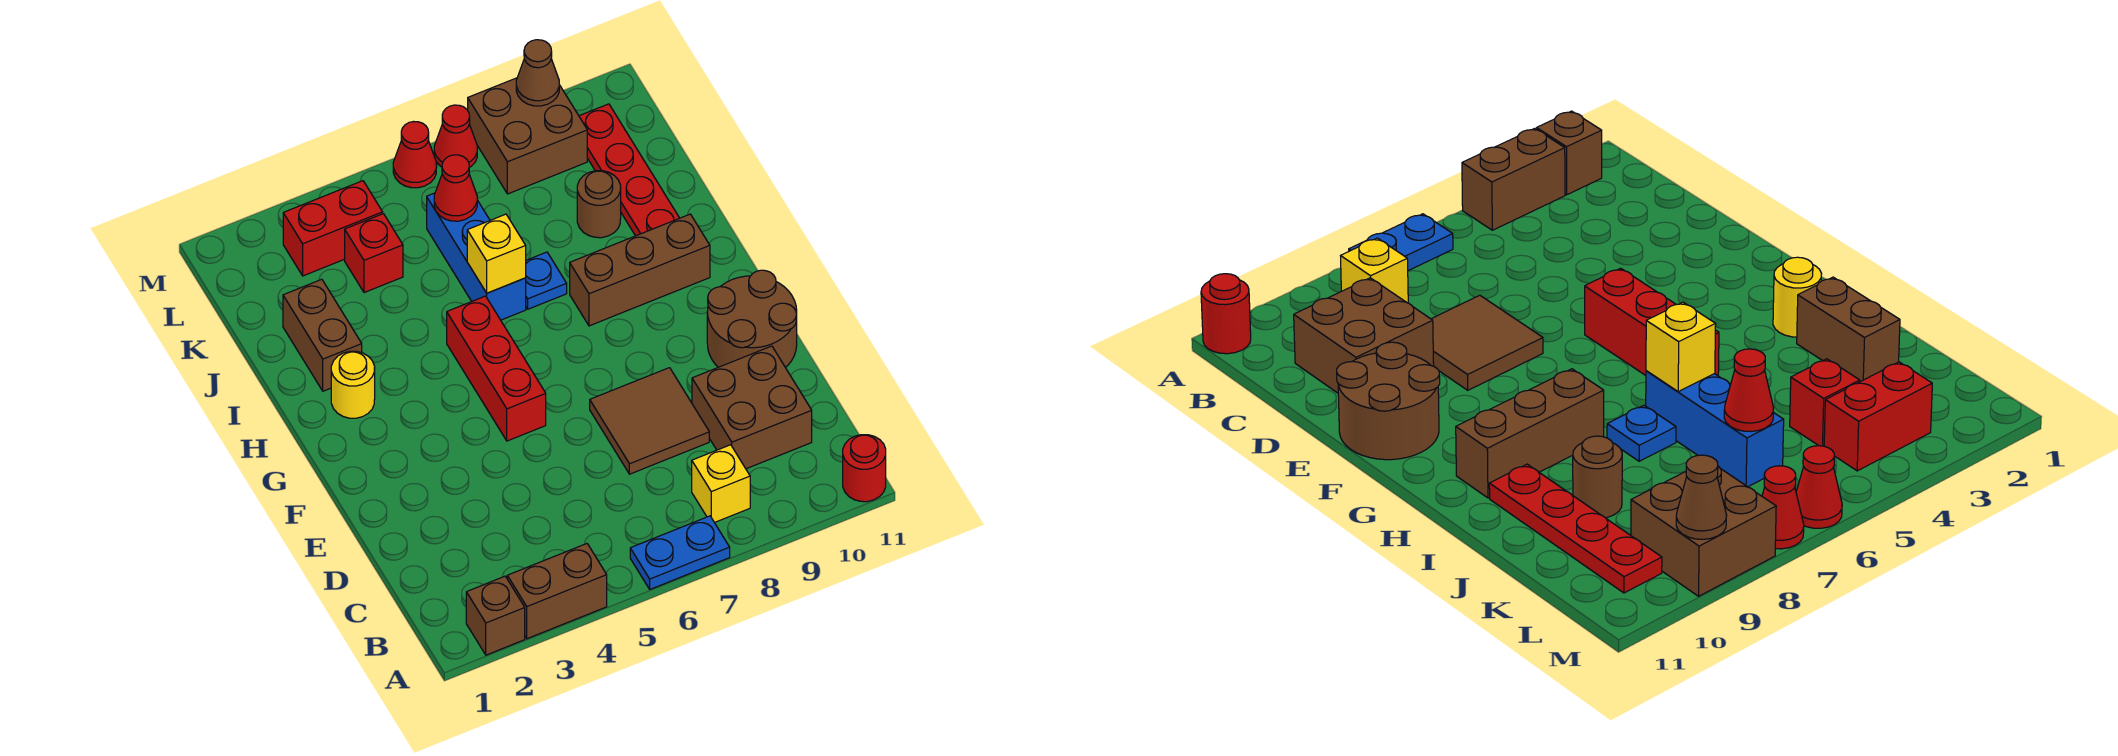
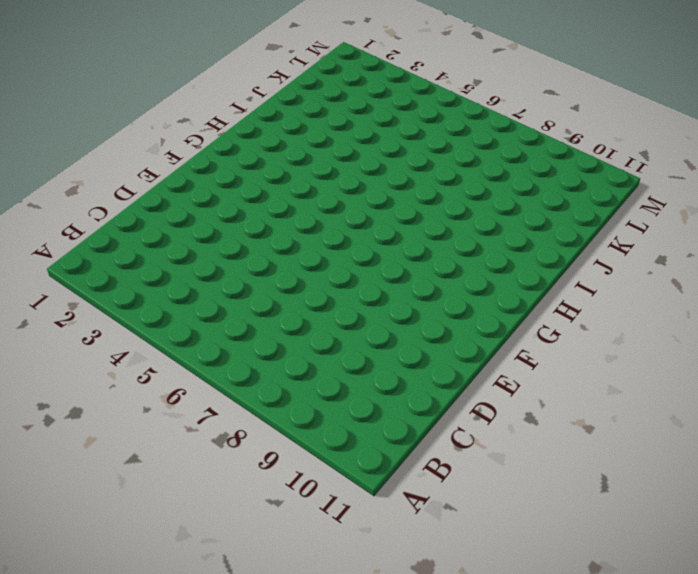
none -> brown 1x1 brick [466,576,525,655]
none -> brown 1x2 brick [507,544,607,639]
none -> blue 1x2 plate [630,516,730,589]

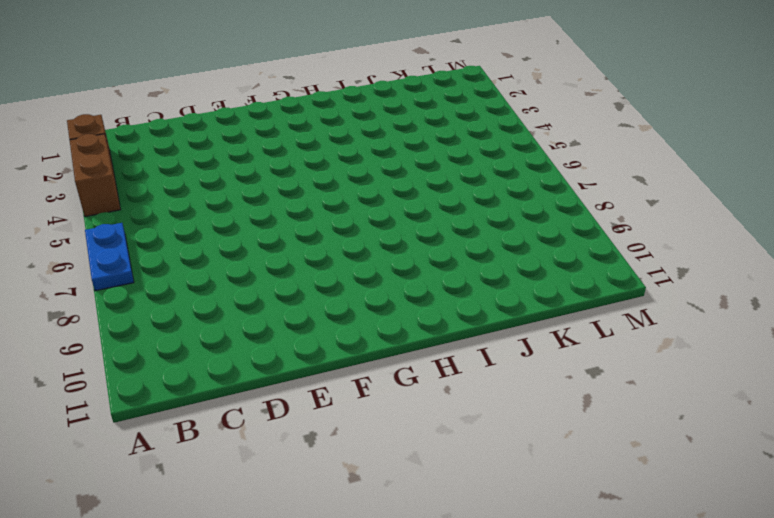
none -> red 1x1 round brick [843,435,886,502]
none -> yellow 1x1 brick [692,445,750,522]
none -> brown 2x2 brick [692,346,812,469]

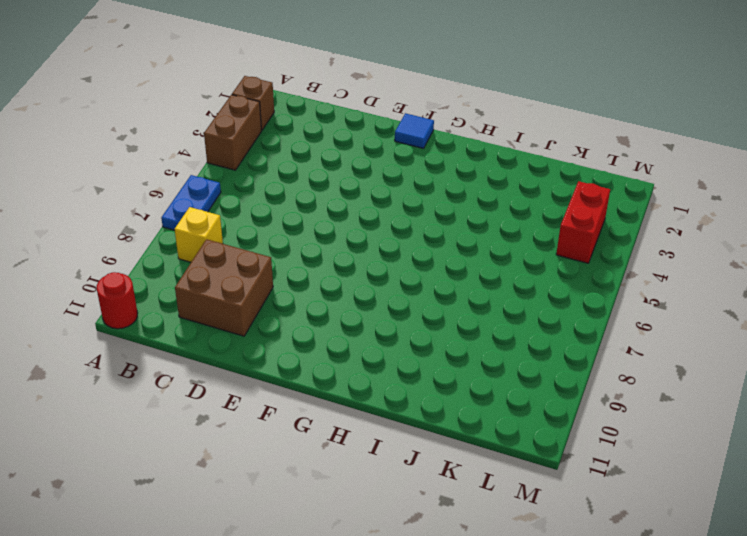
blue 1x1 tile [395,113,434,148] -> none
none -> brown 2x2 tile [590,368,709,474]
none -> brown 2x2 round brick [707,270,797,368]
none -> red 1x3 brick [447,296,546,441]

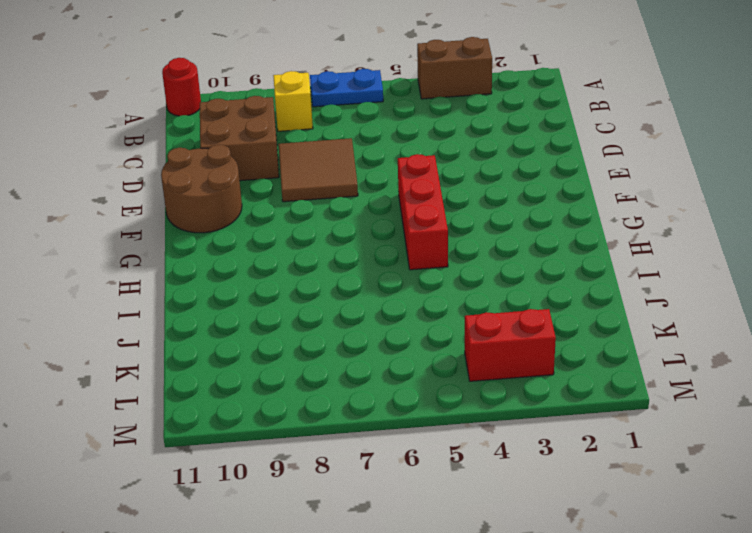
none -> brown 1x1 brick [466,576,525,655]
none -> yellow 1x1 round brick [331,351,375,418]
none -> brown 1x3 brick [570,214,710,326]

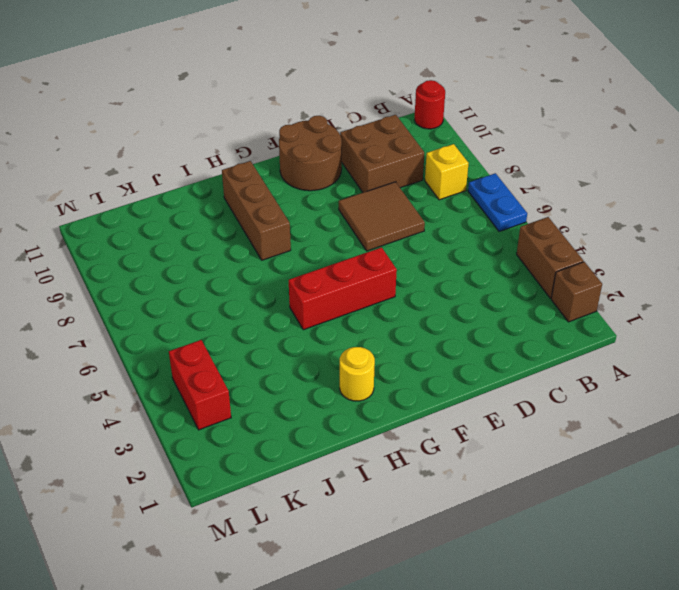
none -> brown 1x2 brick [283,279,362,391]
none -> blue 1x3 brick [427,193,526,320]
none -> blue 1x1 plate [526,252,567,309]

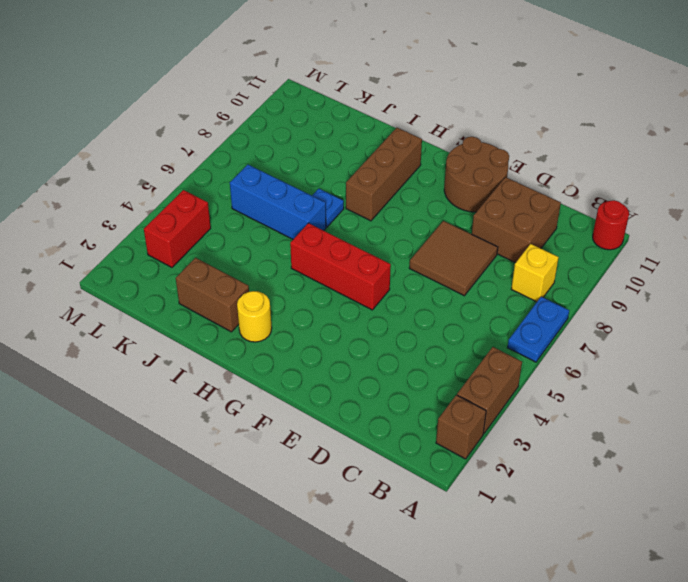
none -> red 1x4 plate [579,104,679,236]
none -> brown 1x1 round brick [577,171,621,238]
none -> red 1x1 brick [345,214,403,293]

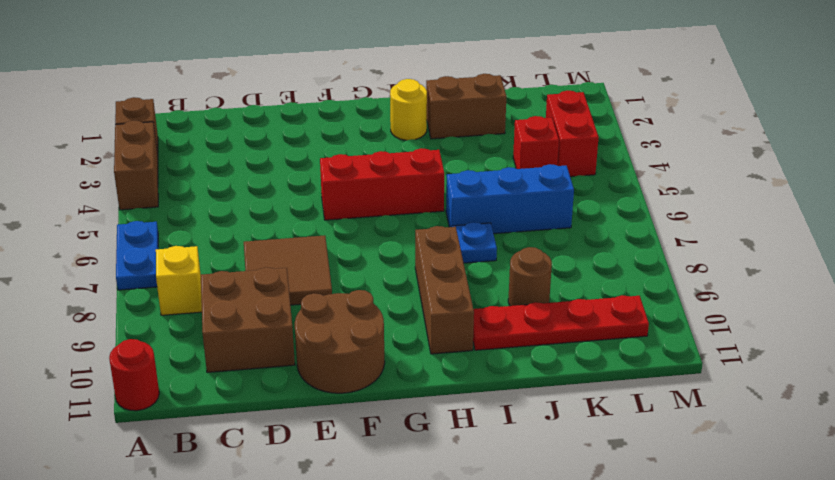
none -> brown 2x2 brick [468,78,587,194]
none -> red 1x1 cone [393,122,437,188]
none -> red 1x1 cone [434,105,477,168]

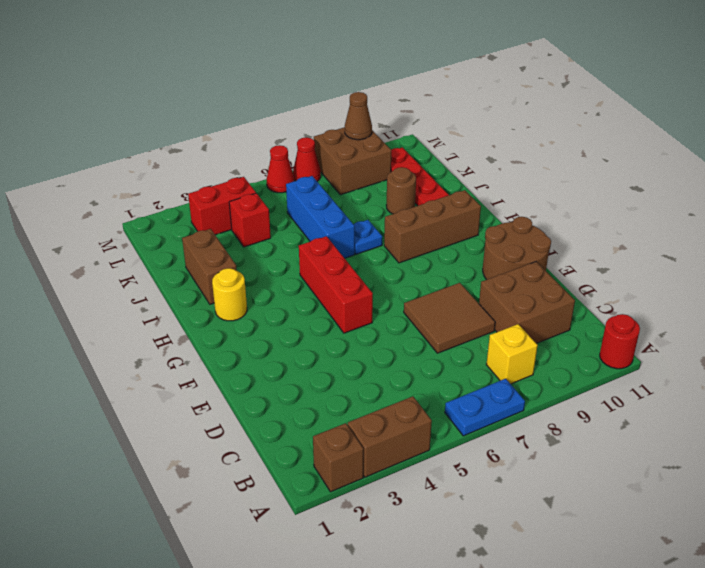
none -> yellow 1x1 brick [467,214,526,293]
none -> red 1x1 cone [434,155,477,221]

